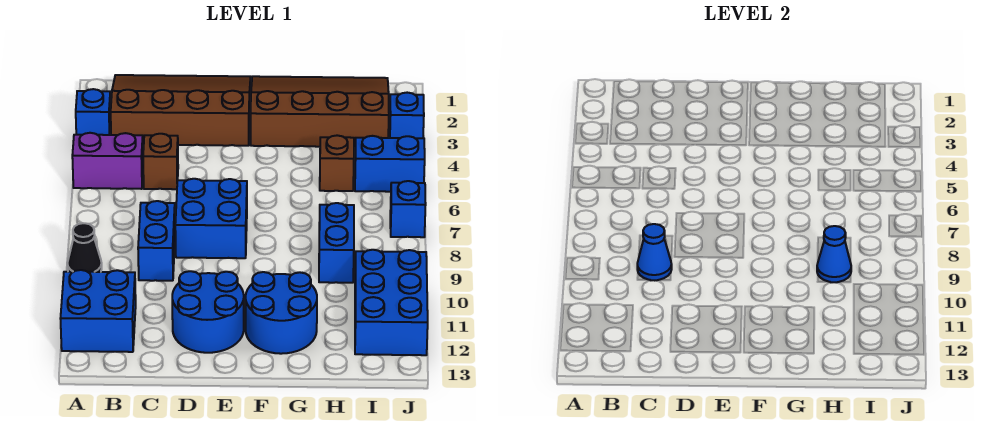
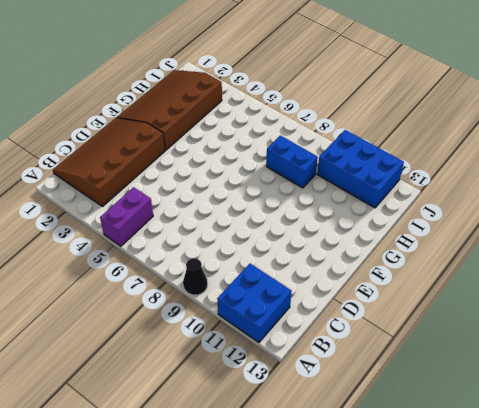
none -> blue 1x1 brick [76,89,111,135]
none -> brown 1x1 brick [143,134,178,189]
none -> blue 1x2 brick [138,201,175,281]

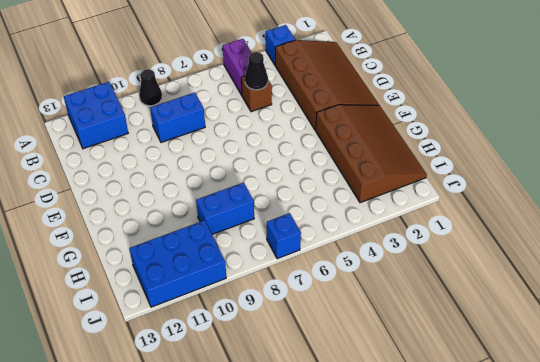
black 1x1 cone [245,52,268,90] -> none
none -> blue 2x2 brick [175,179,247,258]
none -> blue 2x2 round brick [172,271,244,353]
none -> blue 2x2 round brick [246,272,317,354]

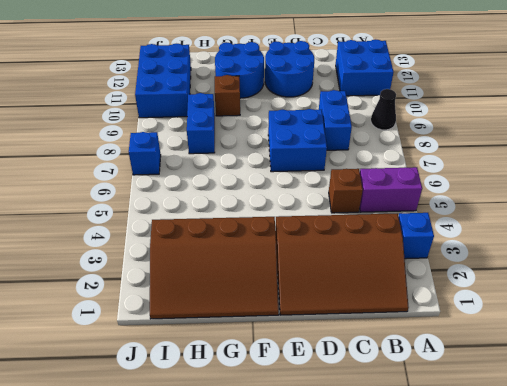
brown 1x1 brick [215,75,240,116] -> brown 1x1 brick moved to [320,135,354,191]
none -> blue 1x2 brick [355,136,425,192]
none -> blue 1x1 brick [390,93,424,138]
none -> blue 1x1 cone [637,224,672,281]

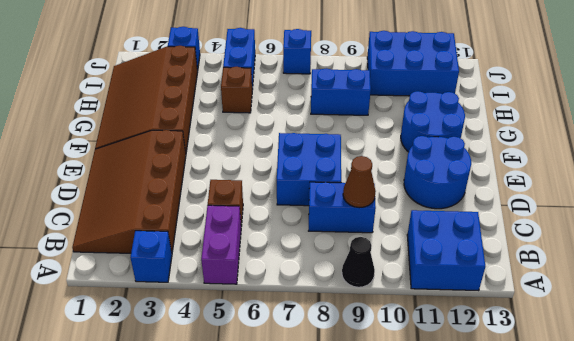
brown 1x1 cone [343,156,376,208] -> blue 1x1 cone [637,224,672,281]
none -> blue 1x1 cone [817,226,851,282]

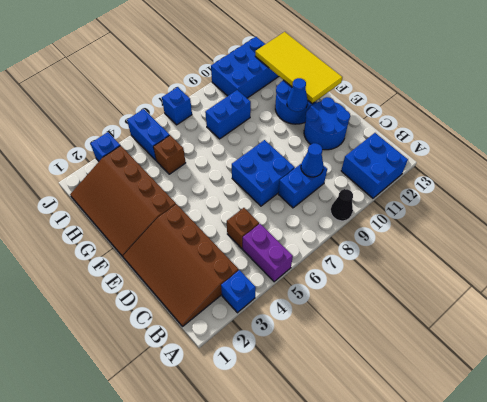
blue 1x1 cone [287,78,308,112] -> blue 1x1 cone moved to [817,226,851,282]
yellow 2x4 tile [255,32,342,104] -> none

